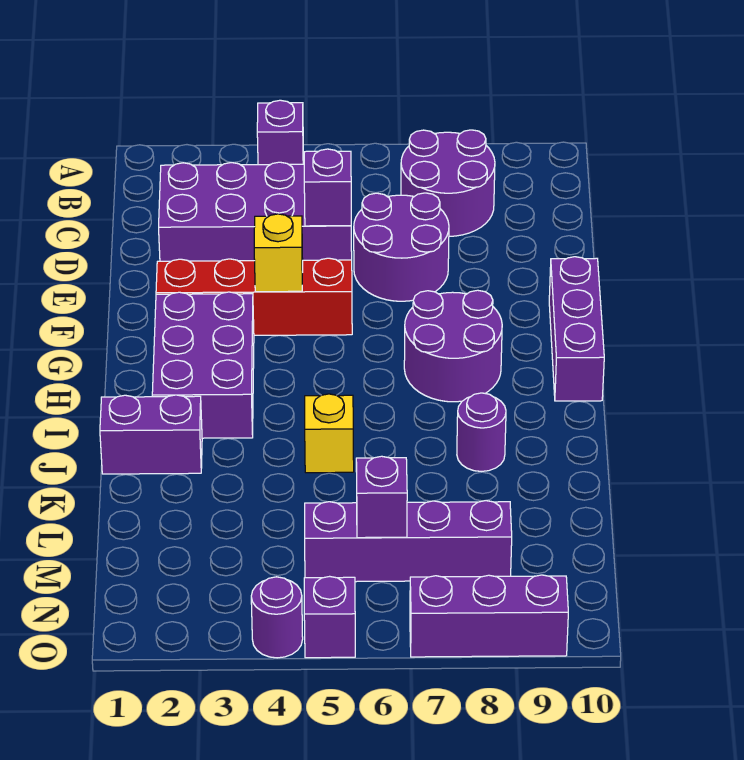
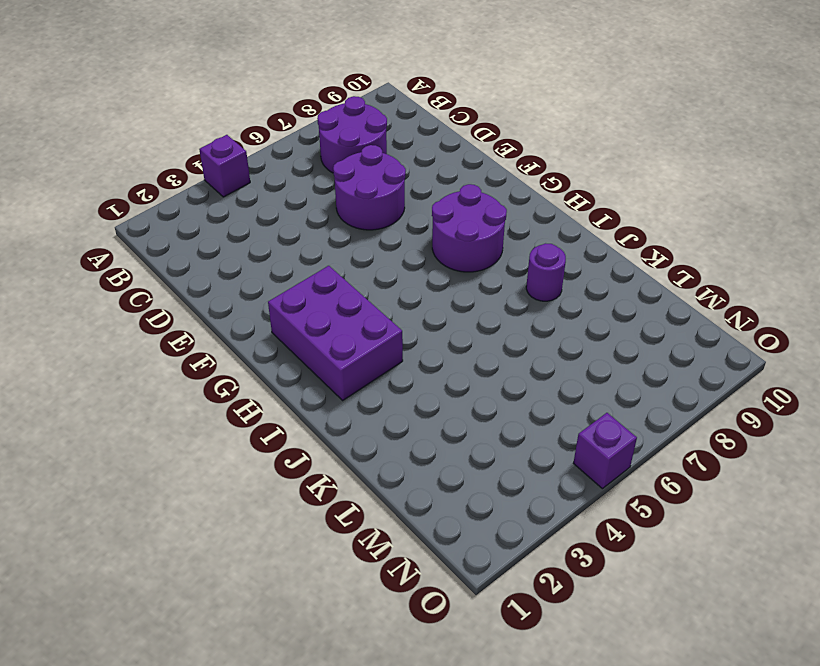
none -> purple 2x4 brick [159,162,352,261]
none -> red 1x4 brick [156,258,352,335]
none -> purple 1x3 brick [549,257,604,401]

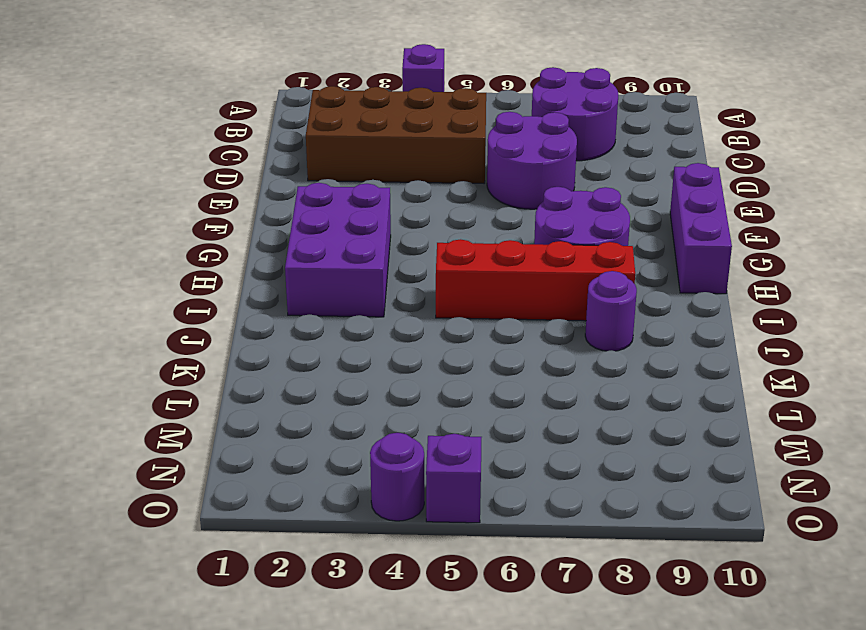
brown 2x4 brick [306,86,486,183] -> purple 2x4 brick [159,162,352,261]
red 1x4 brick [436,239,635,321] -> red 1x4 brick moved to [156,258,352,335]
none -> purple 1x2 brick [100,395,202,474]
none -> yellow 1x1 brick [305,394,354,473]
none -> purple 1x4 brick [305,501,512,582]

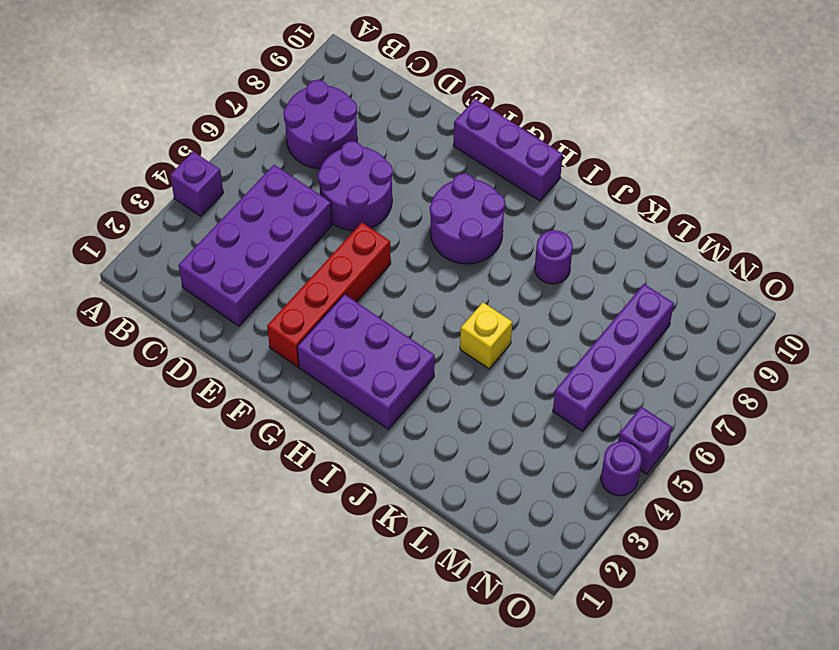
none -> purple 1x2 brick [100,395,202,474]
none -> purple 1x3 brick [410,575,568,657]
none -> purple 1x1 brick [304,149,351,226]

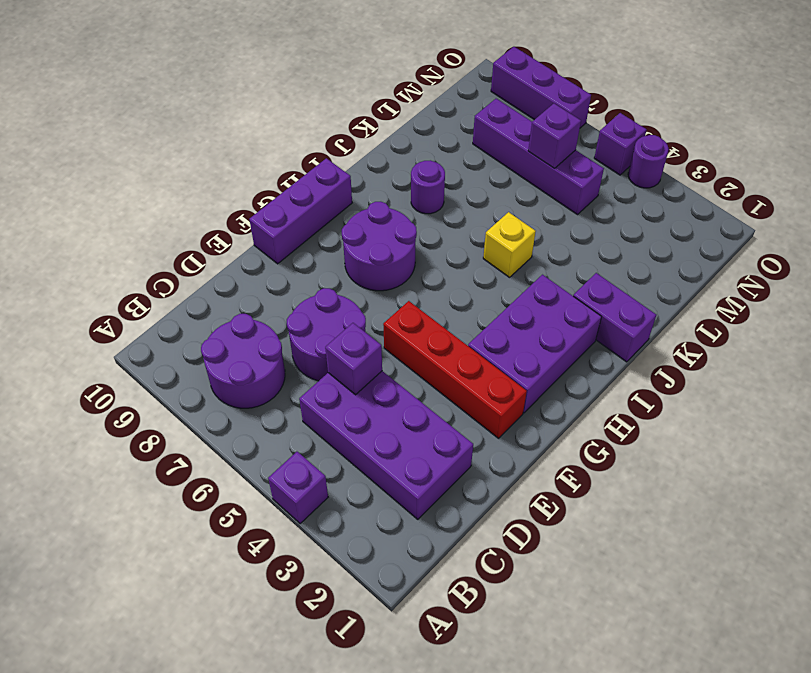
none -> yellow 1x1 brick [254,214,303,292]

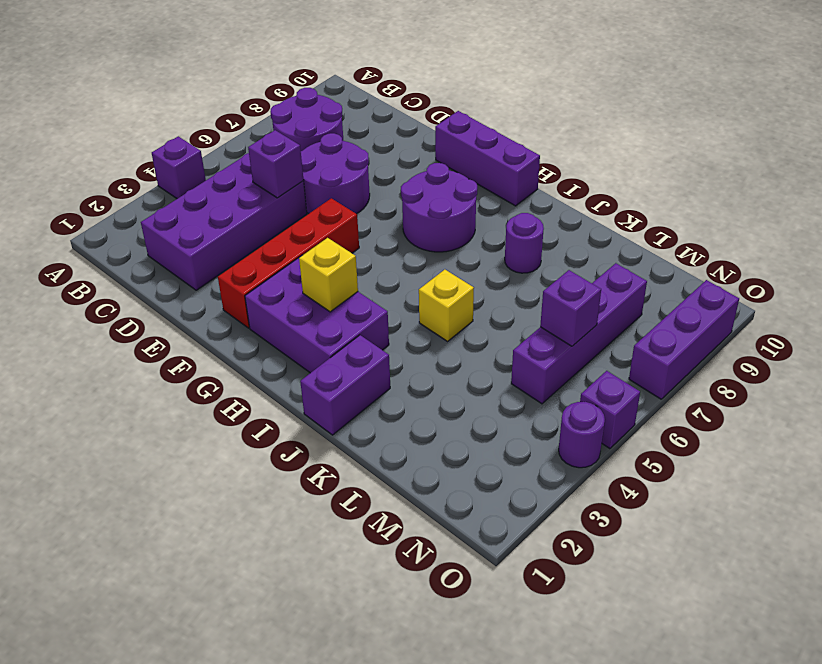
yellow 1x1 brick [299,238,358,312] -> yellow 1x1 brick moved to [254,214,303,292]

